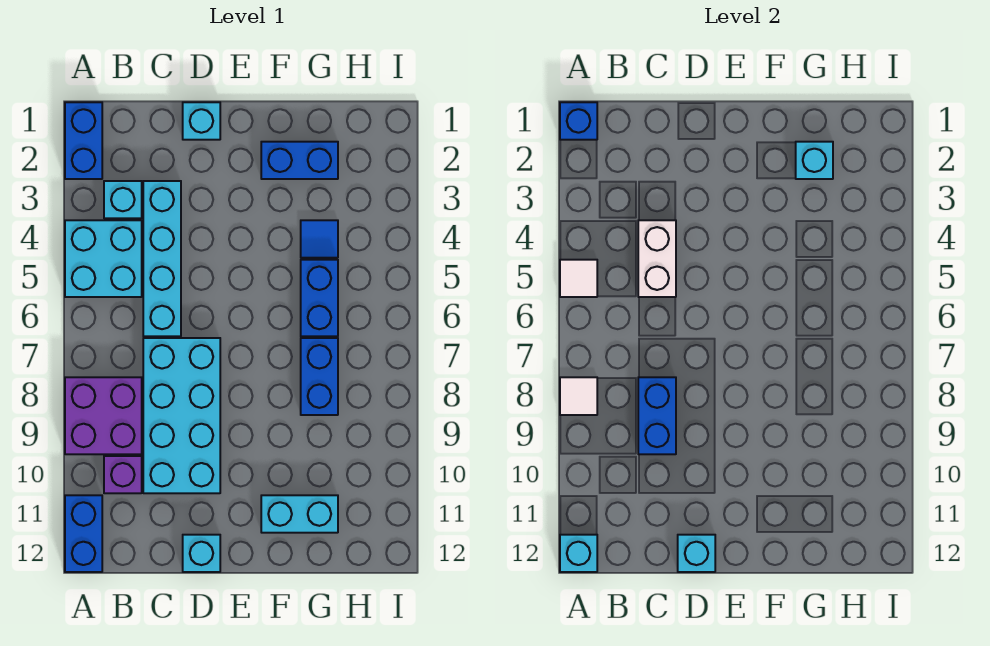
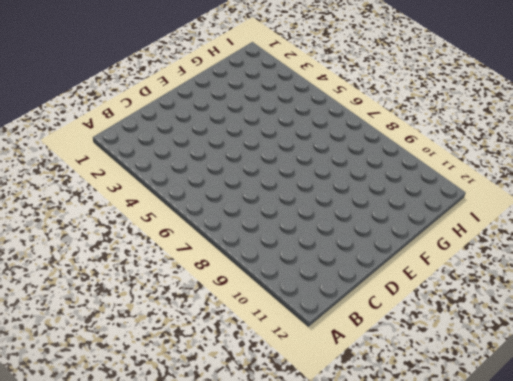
none -> blue 1x2 brick [65,102,102,179]
none -> cyan 2x2 brick [65,220,142,297]
none -> purple 2x2 brick [65,377,142,454]

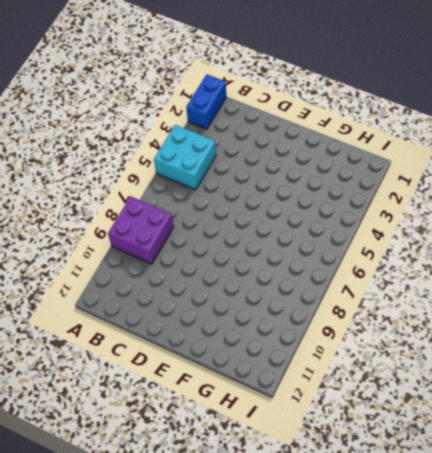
none -> blue 1x2 brick [65,495,102,572]
none -> cyan 1x1 brick [104,181,142,218]
none -> purple 1x1 brick [104,456,142,493]

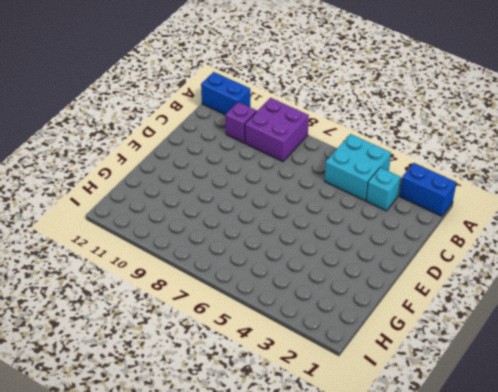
none -> cyan 1x4 brick [143,181,181,336]
none -> cyan 2x4 brick [143,338,220,493]
none -> cyan 1x1 brick [183,102,220,140]

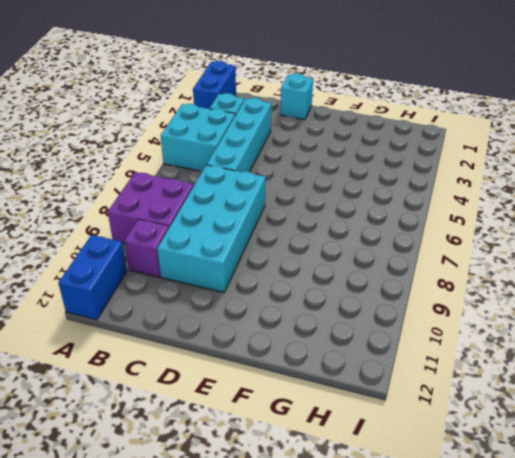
none -> cyan 1x1 brick [183,535,220,572]
none -> blue 1x2 brick [261,142,338,179]
none -> cyan 1x2 brick [261,495,338,533]

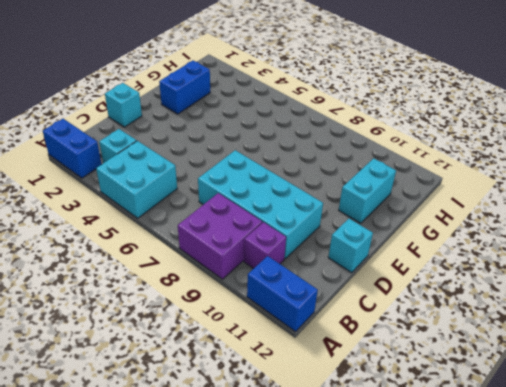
none -> cyan 1x4 brick [143,181,181,336]
none -> blue 1x1 tile [301,220,338,258]
none -> blue 1x2 brick [301,260,338,336]

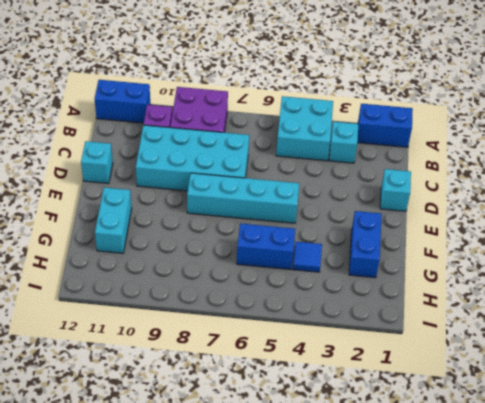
cyan 1x4 brick [187,173,299,223] -> cyan 1x4 brick moved to [143,181,181,336]
none -> blue 1x2 brick [301,338,338,415]
none -> blue 1x1 brick [560,102,597,140]
none -> white 1x1 tile [560,260,597,297]

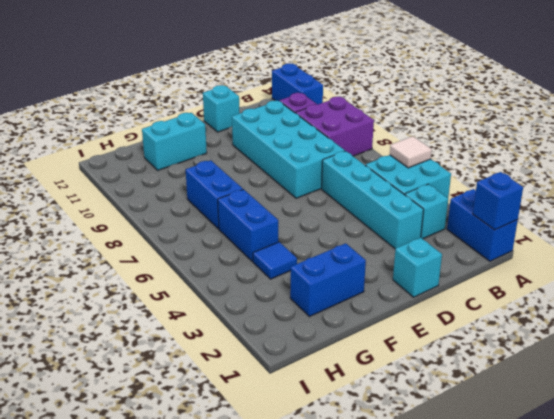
none -> white 1x1 tile [560,377,597,415]
none -> cyan 1x1 brick [560,535,597,572]
none -> white 1x2 brick [638,220,676,297]

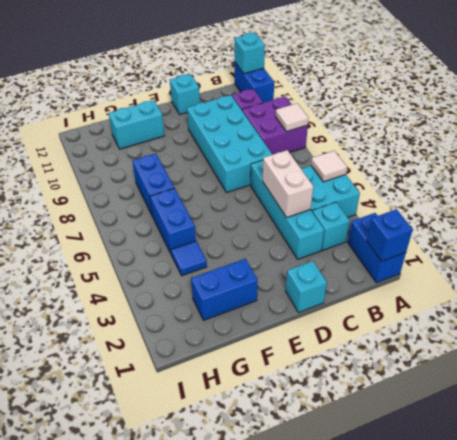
none -> blue 1x2 brick [638,377,676,454]
none -> cyan 1x1 brick [678,535,715,572]
none -> cyan 1x1 brick [796,142,833,179]

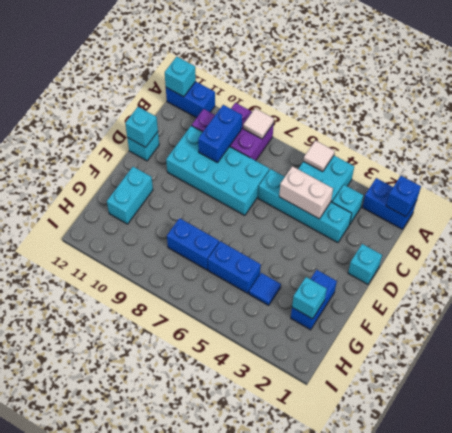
blue 1x2 brick [198,105,242,163] -> blue 1x2 brick turned to [638,377,676,454]

